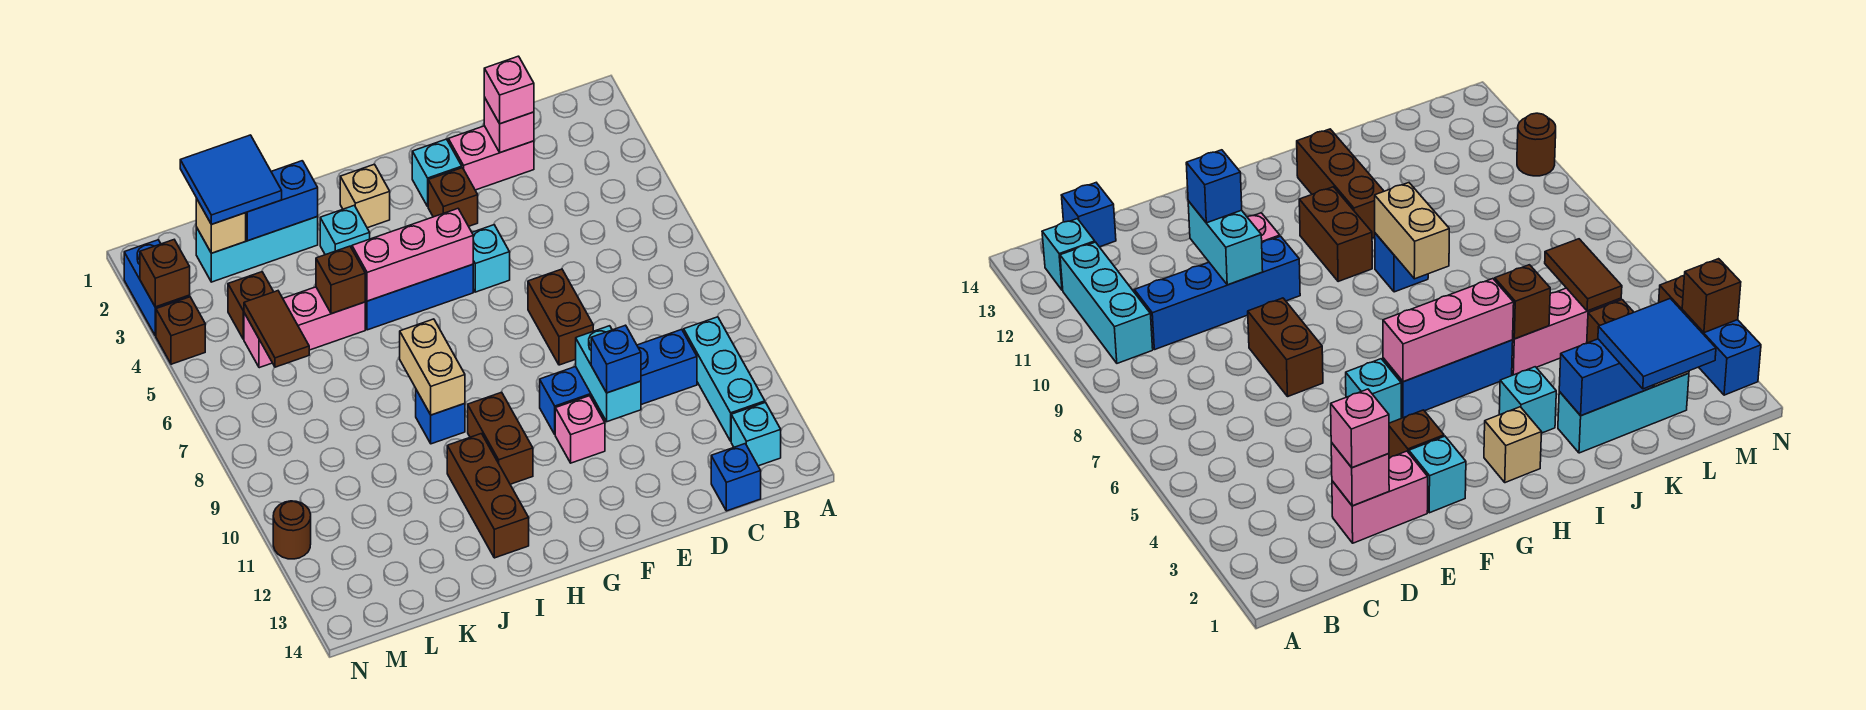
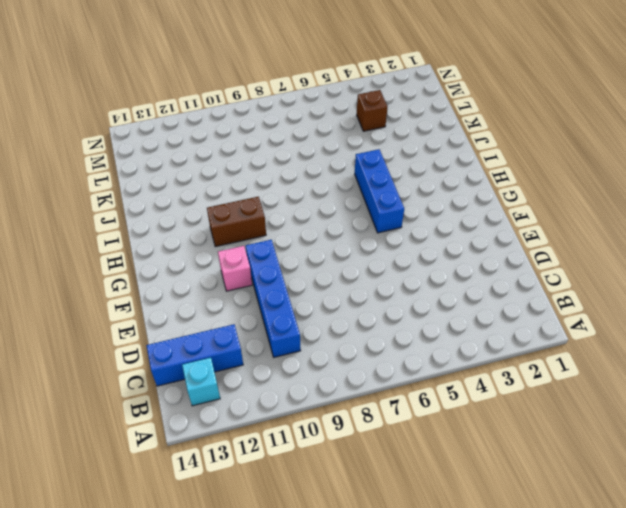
blue 1x3 brick [146,324,243,386] -> blue 1x1 brick [711,444,761,511]
none -> cyan 1x3 brick [684,317,765,441]
none -> pink 1x2 brick [448,126,534,190]
none -> brown 1x2 brick [528,269,593,365]
none -> cyan 1x1 brick [412,139,462,206]

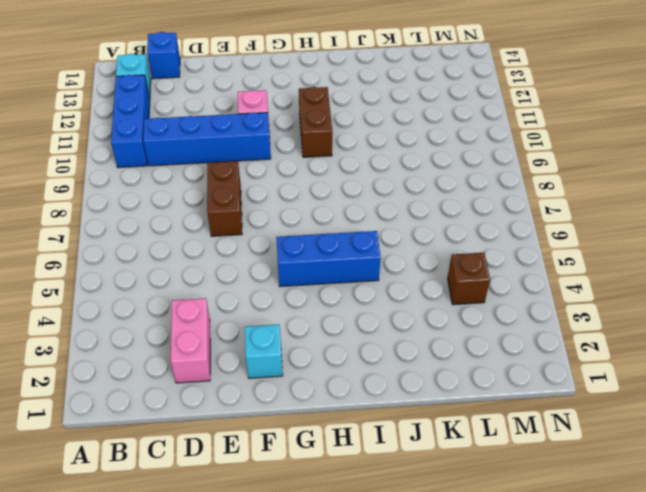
blue 1x3 brick [111,75,150,168] -> cyan 1x3 brick [684,317,765,441]
pink 1x2 brick [171,298,210,383] -> pink 1x2 brick turned to [448,126,534,190]
none -> brown 1x1 brick [428,168,478,226]
none -> cyan 1x1 brick [472,225,510,292]
none -> tan 1x1 brick [340,164,390,228]
none -> cyan 1x1 brick [320,206,370,255]

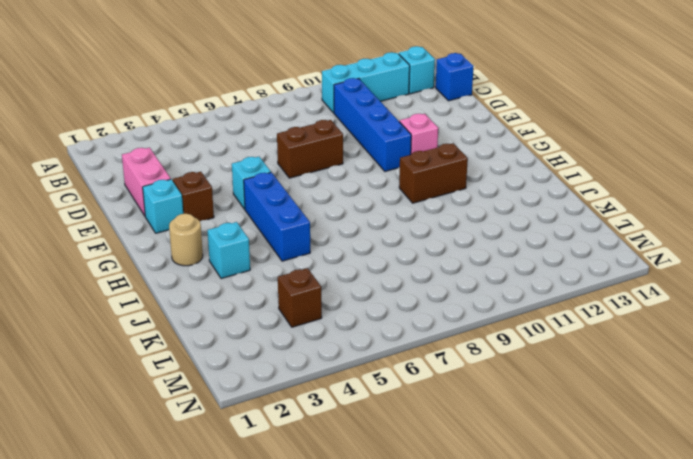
tan 1x1 round brick [169,214,203,266] -> tan 1x1 brick [340,164,390,228]
none -> blue 1x1 brick [416,390,465,444]
none -> brown 1x3 brick [447,434,529,558]
none -> cyan 1x3 brick [196,217,318,282]
none -> pink 1x3 brick [244,287,365,368]

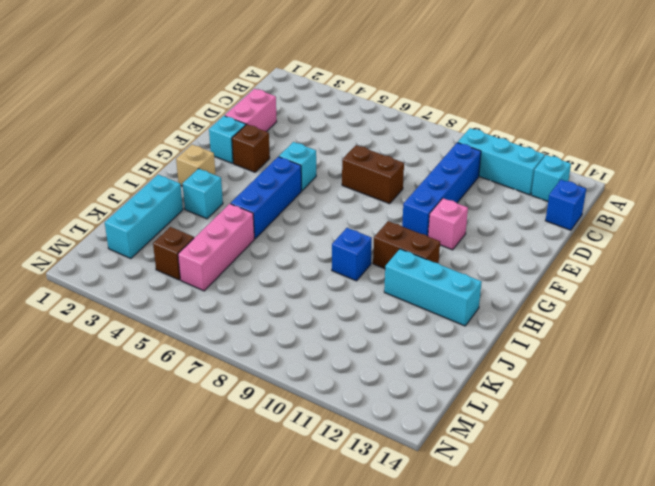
cyan 1x3 brick [384,249,482,326] -> brown 1x3 brick [447,434,529,558]
none -> blue 1x2 brick [124,240,190,336]
none -> brown 1x1 brick [156,297,205,364]
none -> brown 1x1 round brick [273,501,311,559]
none -> pink 1x1 brick [484,97,534,153]

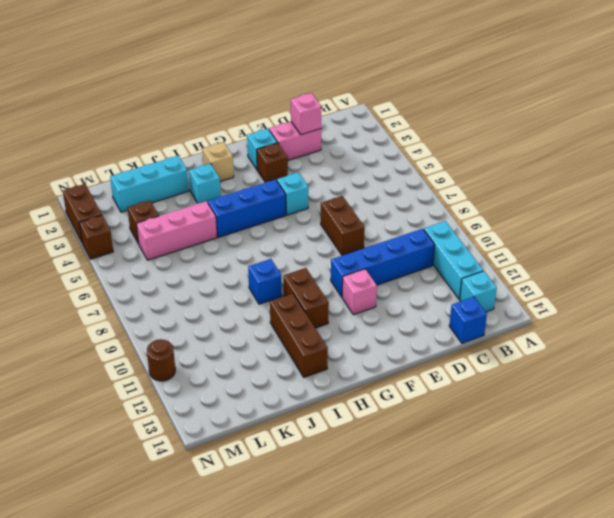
brown 1x2 brick [63,184,102,242] -> blue 1x2 brick [124,240,190,336]
none -> cyan 1x2 brick [576,326,641,422]
none -> pink 1x3 brick [352,209,473,301]
none -> tan 1x2 brick [400,319,465,415]
none -> blue 1x2 brick [246,161,318,241]

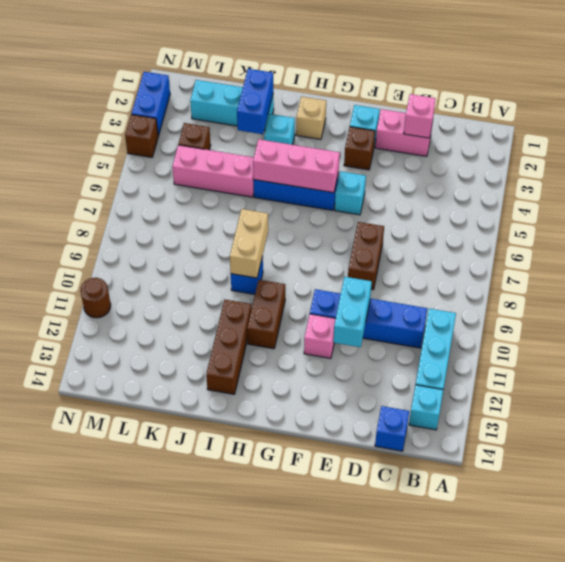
blue 1x2 brick [237,69,273,134] -> blue 1x2 brick turned to [246,161,318,241]
none -> brown 1x1 brick [316,246,365,314]
none -> tan 1x1 brick [196,198,246,253]
none -> brown 1x2 tile [244,291,309,367]
none -> brown 1x1 brick [140,240,190,307]

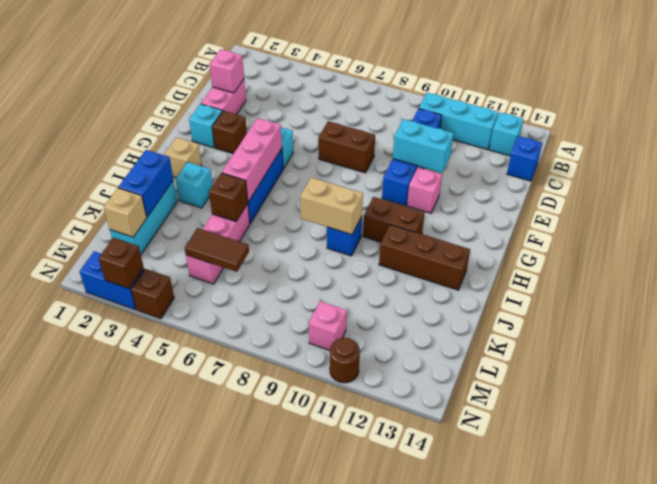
pink 1x1 brick [309,301,347,350] -> pink 1x1 brick moved to [484,56,534,124]
none -> brown 1x1 brick [228,272,273,339]
none -> blue 1x1 brick [591,325,641,393]
none -> blue 2x2 tile [180,135,282,224]

